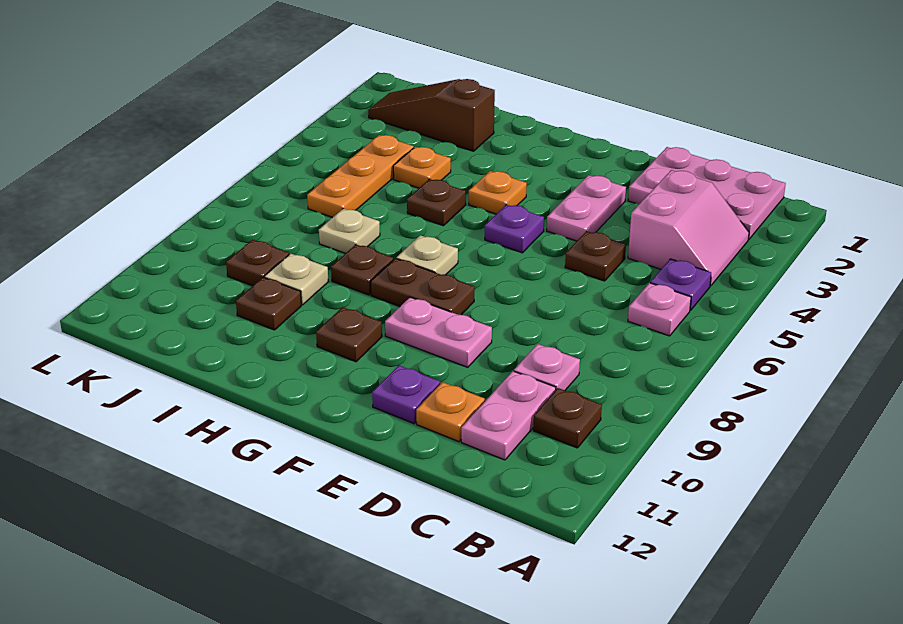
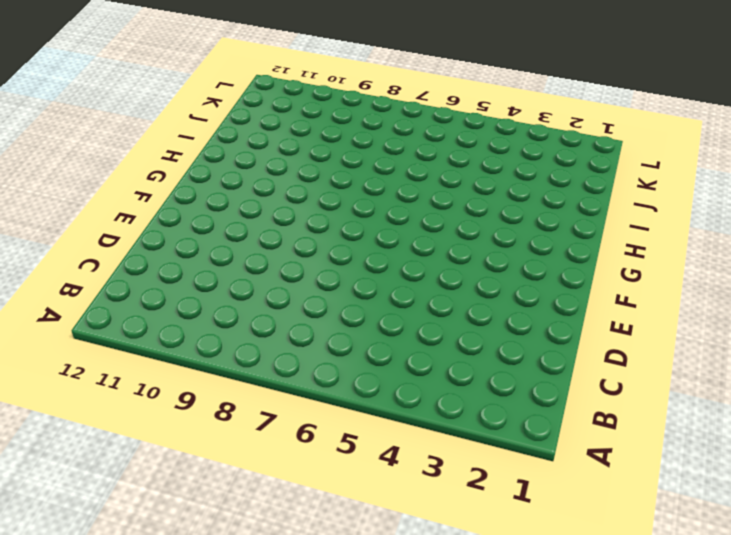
none -> pink 2x3 plate [628,147,786,240]
none -> pink 2x2 slope [628,170,749,286]
none -> purple 1x1 plate [650,259,711,311]

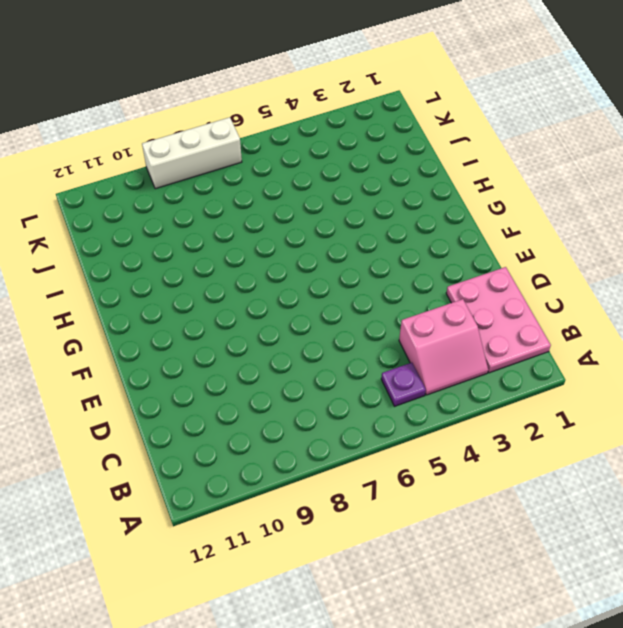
white 1x3 brick [142,117,242,189] -> none
none -> pink 1x1 plate [628,283,691,336]
none -> brown 1x1 plate [533,388,602,448]
none -> pink 1x1 plate [514,344,580,390]

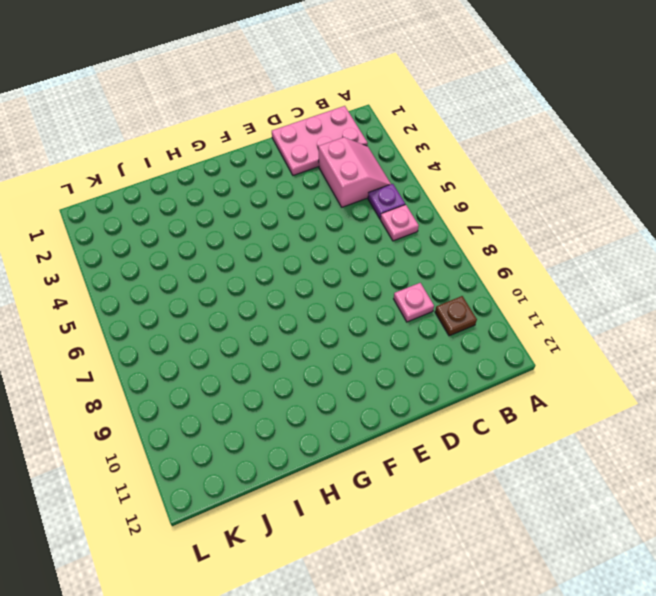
none -> pink 1x2 plate [461,371,556,460]
none -> brown 1x1 plate [565,231,626,281]
none -> orange 1x1 plate [416,382,485,442]

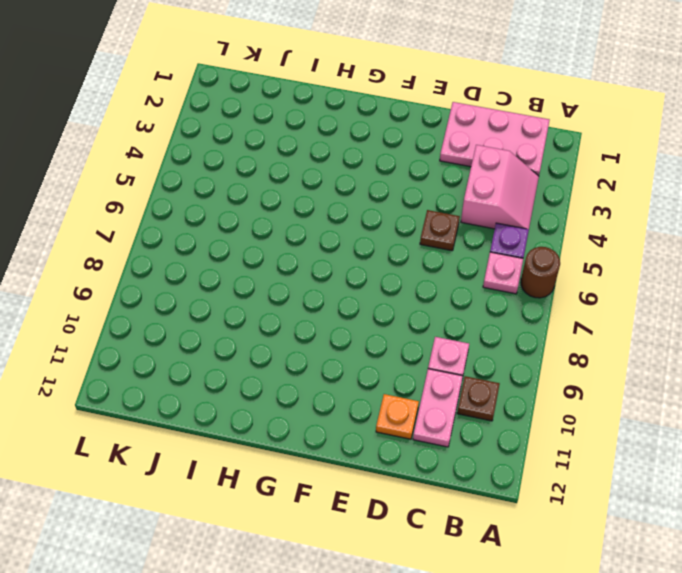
brown 1x1 round brick [521,247,560,298] -> none
none -> pink 1x2 plate [547,175,626,241]
none -> pink 1x2 plate [385,297,492,367]
none -> purple 1x1 plate [372,365,440,424]

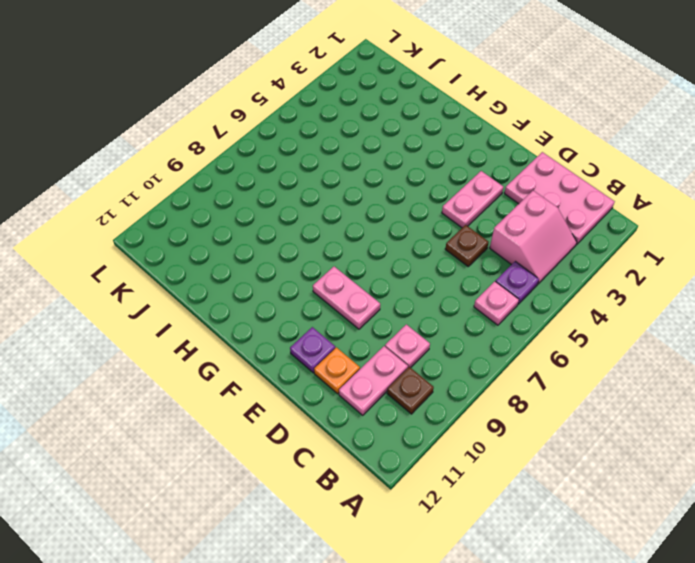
none -> purple 1x1 plate [485,205,544,253]
none -> brown 1x2 plate [371,258,475,315]
none -> orange 1x1 plate [469,171,527,214]

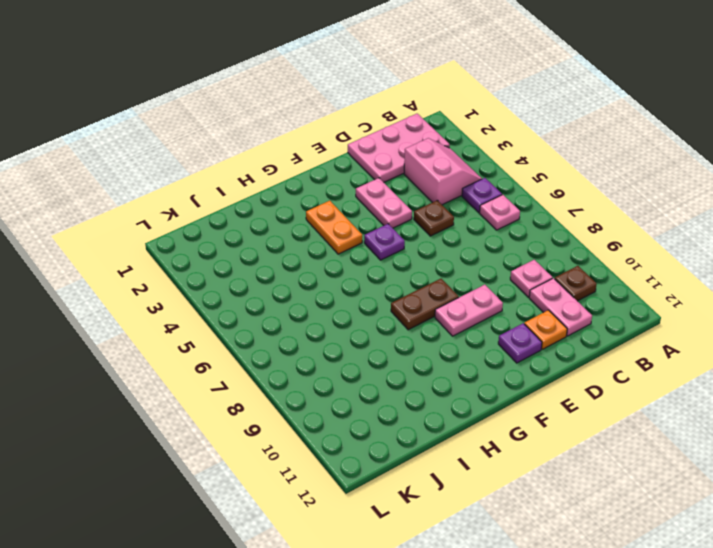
orange 1x2 plate [306,201,362,254] -> orange 1x1 plate [469,171,527,214]
none -> tan 1x1 plate [396,235,458,275]
none -> brown 1x1 plate [316,307,382,362]
none -> brown 1x1 plate [407,179,466,226]

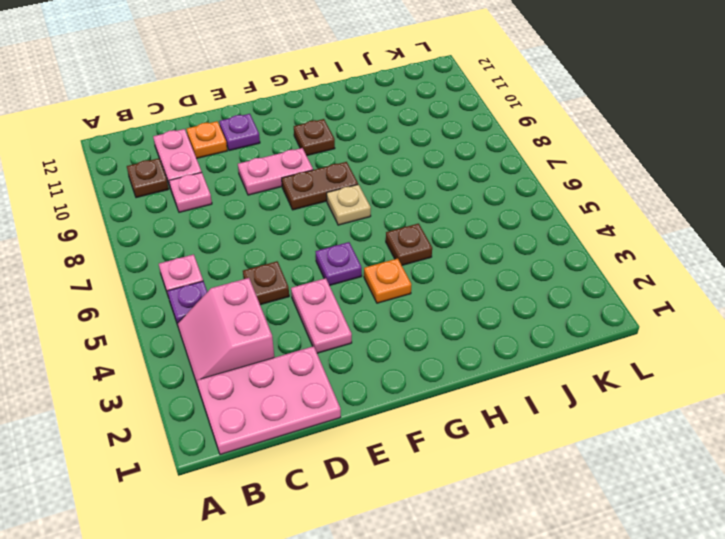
none -> brown 1x1 plate [331,244,393,295]
none -> brown 1x3 slope [368,79,495,151]
none -> orange 1x1 plate [393,147,451,188]

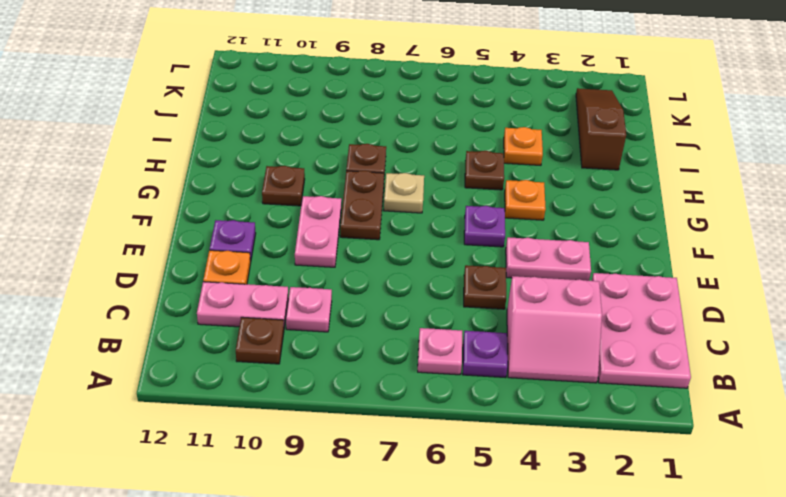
none -> tan 1x1 plate [319,209,380,253]
none -> tan 1x1 plate [264,254,329,305]
none -> brown 1x1 plate [236,277,301,330]

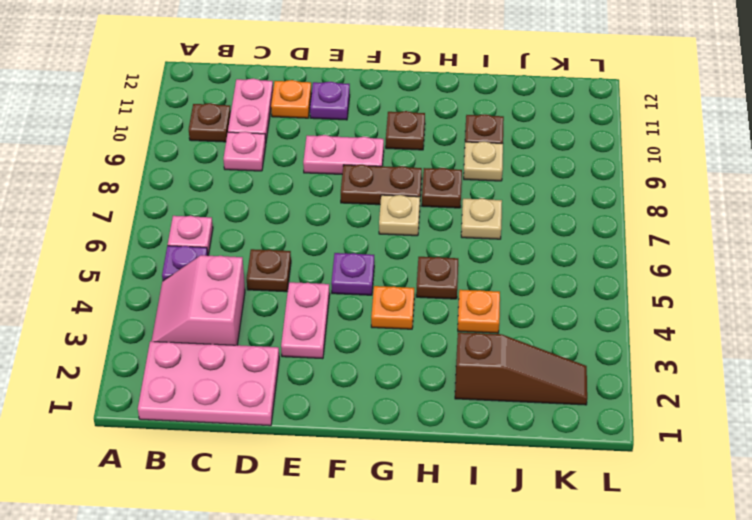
none -> orange 1x3 plate [307,135,414,218]
none -> brown 1x1 plate [226,240,289,286]

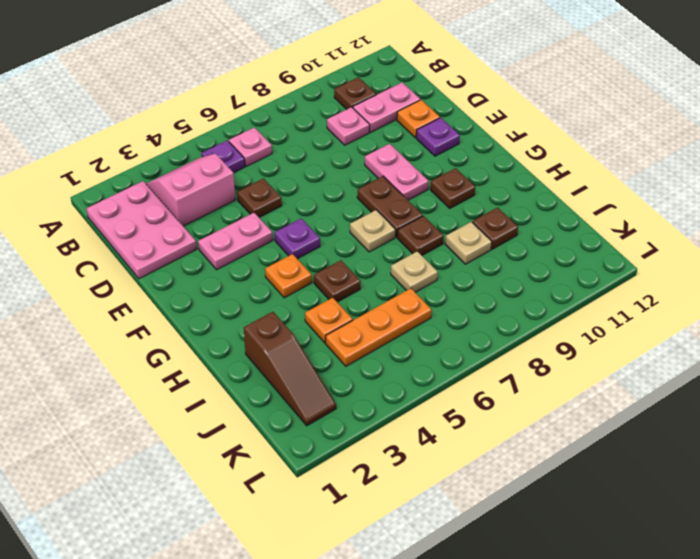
none -> brown 1x1 plate [226,240,289,286]

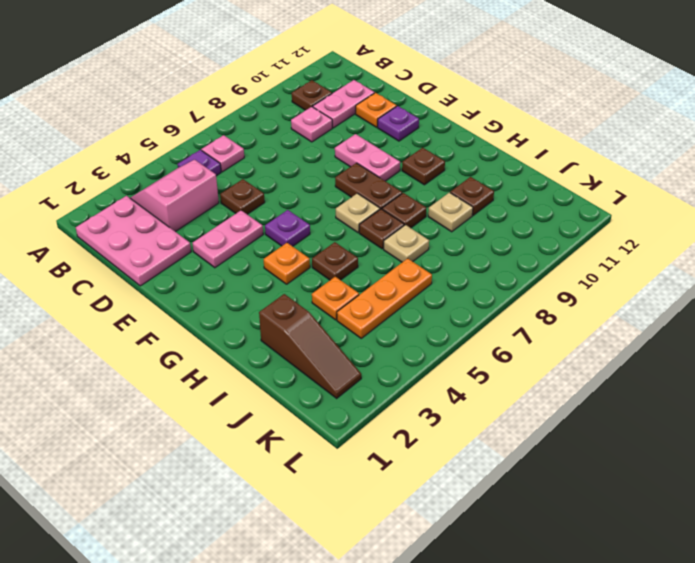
brown 1x1 plate [359,209,404,249] -> brown 1x1 plate moved to [226,240,289,286]

